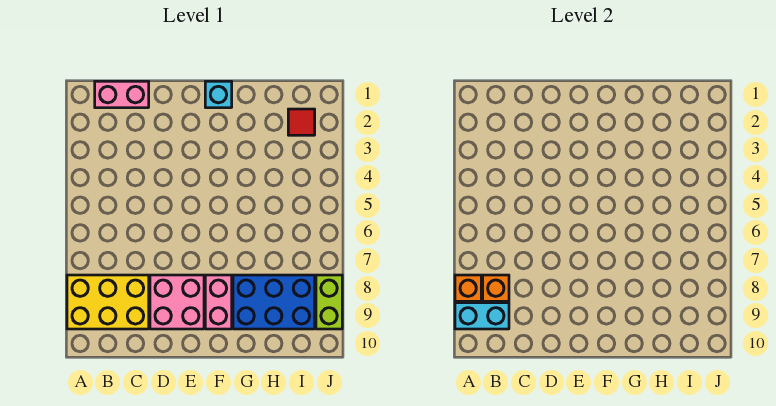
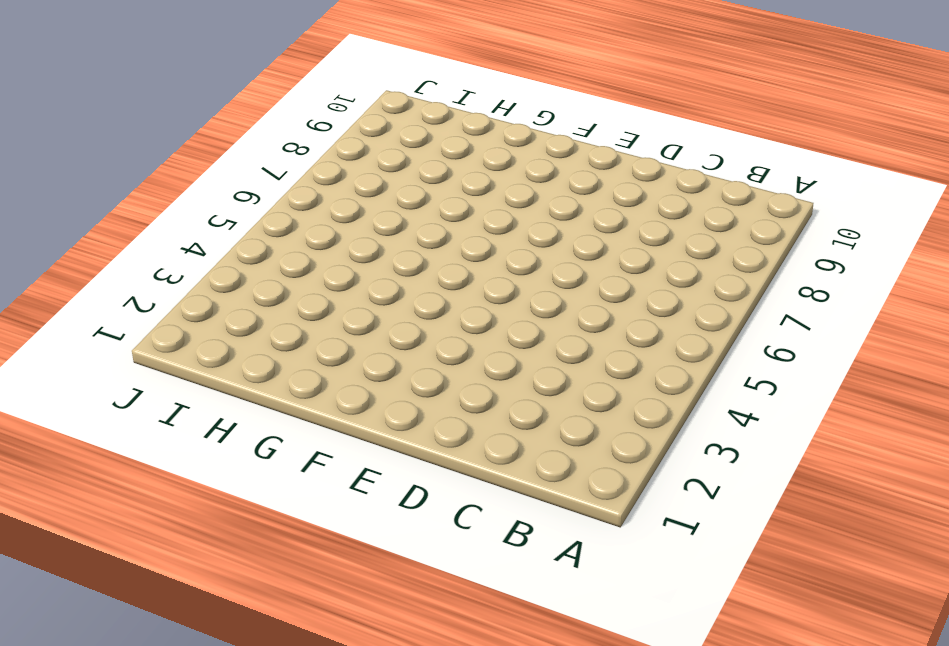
none -> yellow 2x3 brick [67,275,149,329]
none -> pink 1x2 brick [95,81,149,108]

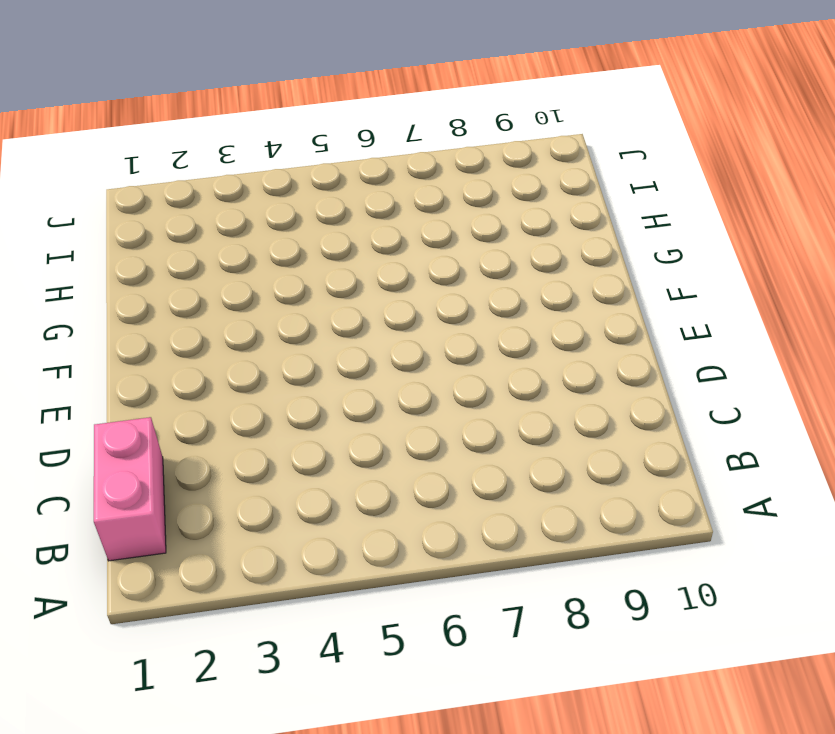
none -> yellow 2x3 brick [67,275,149,329]
none -> pink 2x2 brick [150,275,204,329]

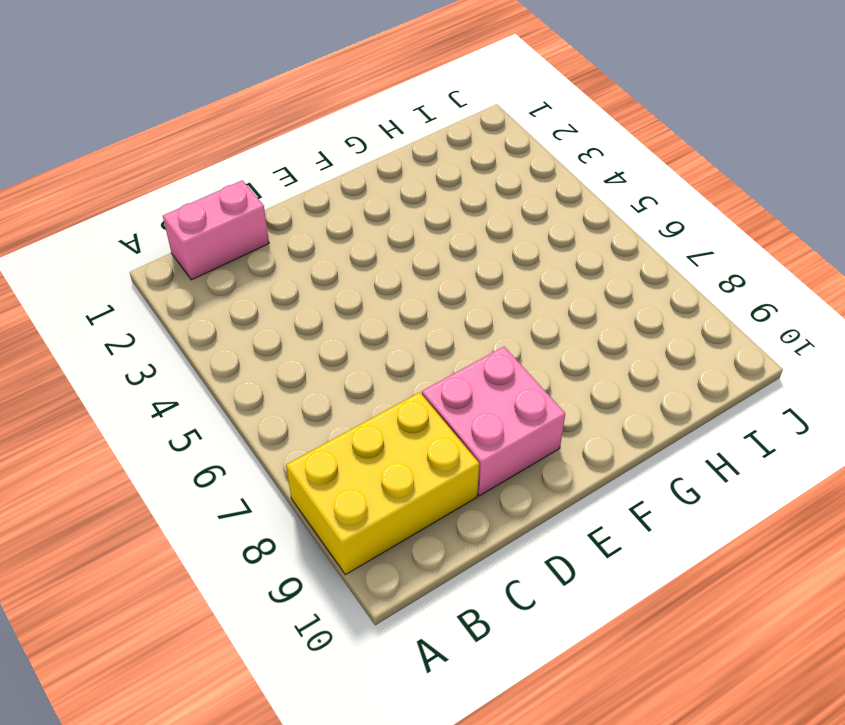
none -> cyan 1x1 brick [205,81,232,108]
none -> pink 1x2 brick [205,275,232,329]

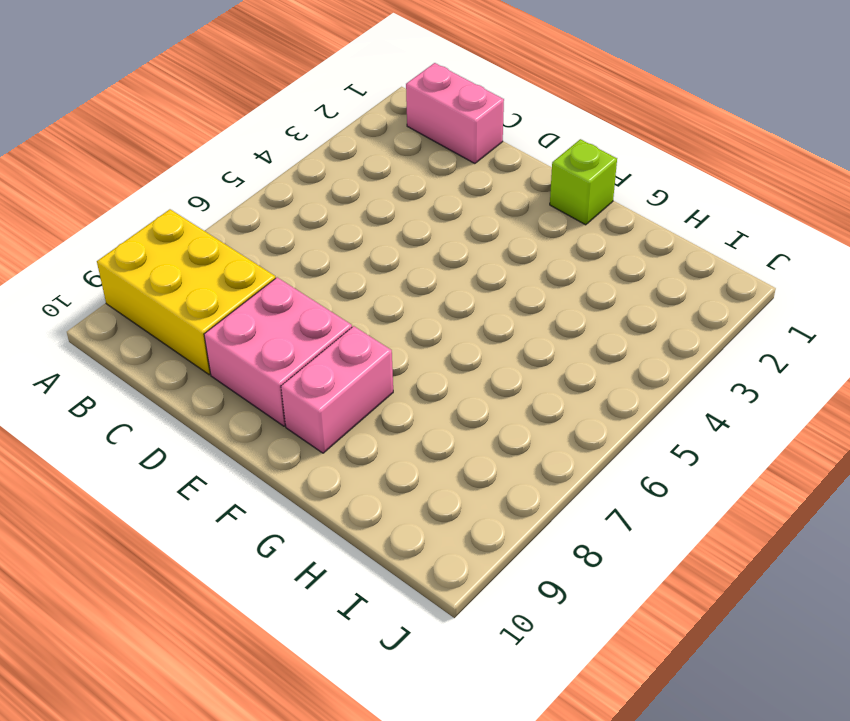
lime 1x1 brick [550,139,617,225] -> cyan 1x1 brick [205,81,232,108]
none -> blue 2x3 brick [233,275,315,329]
none -> red 1x1 tile [288,109,315,135]

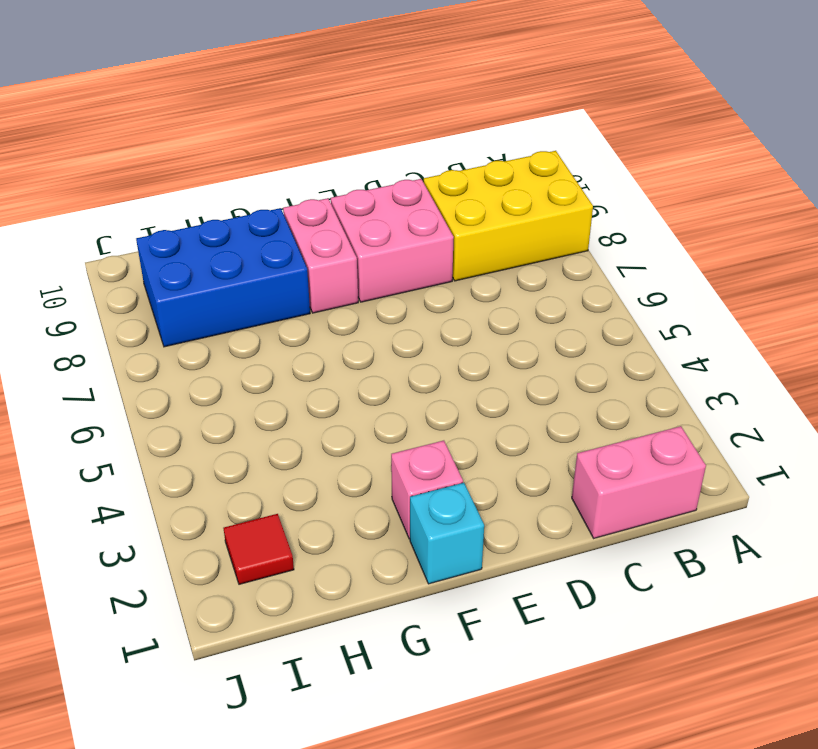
pink 1x1 brick [391,441,463,539] -> none
none -> lime 1x2 brick [316,275,342,329]
none -> orange 1x1 brick [455,275,481,301]

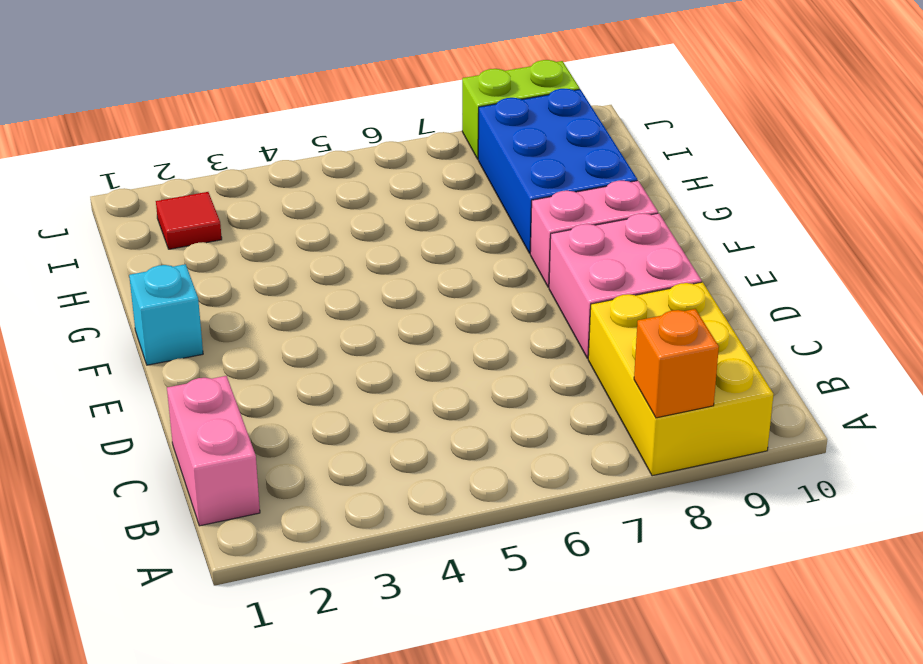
none -> cyan 1x2 brick [455,303,509,329]
none -> orange 1x1 brick [483,275,509,301]

